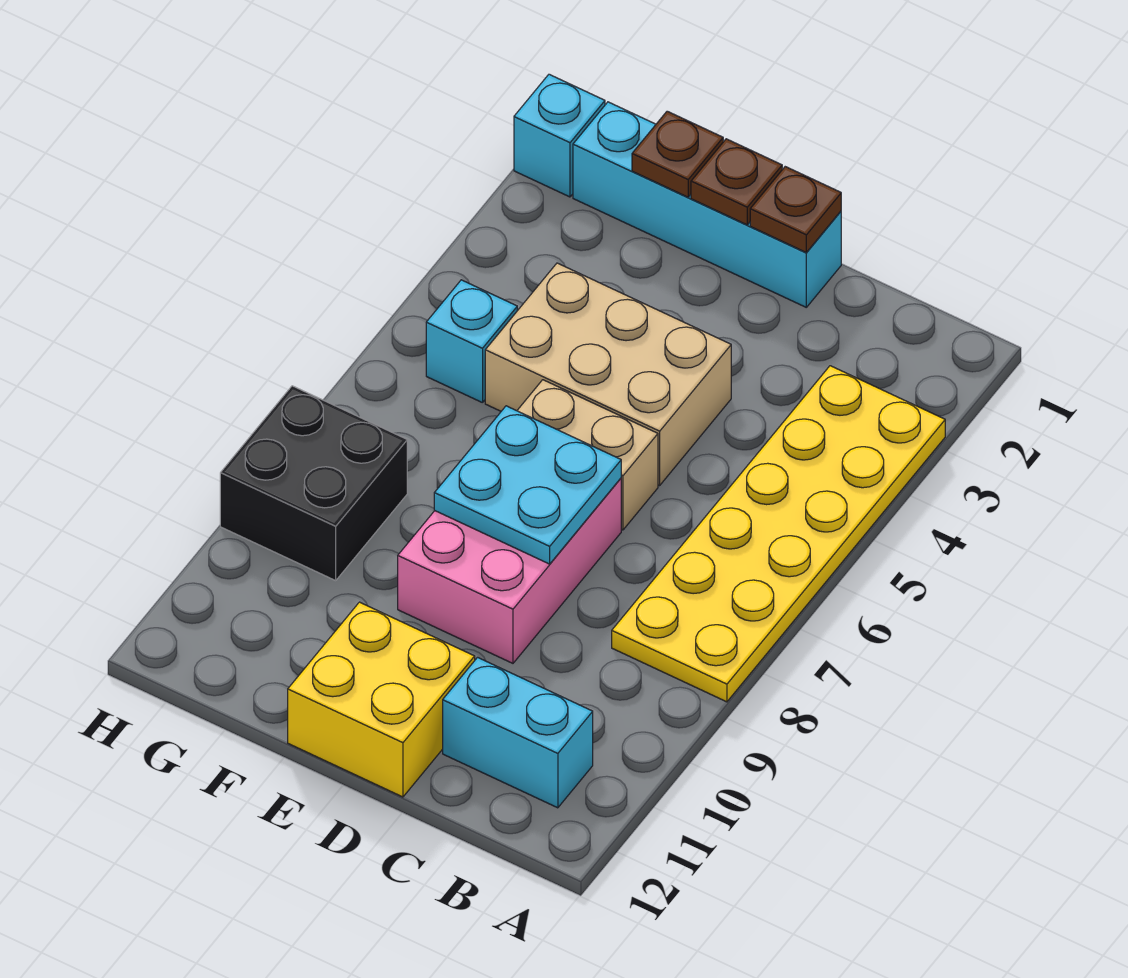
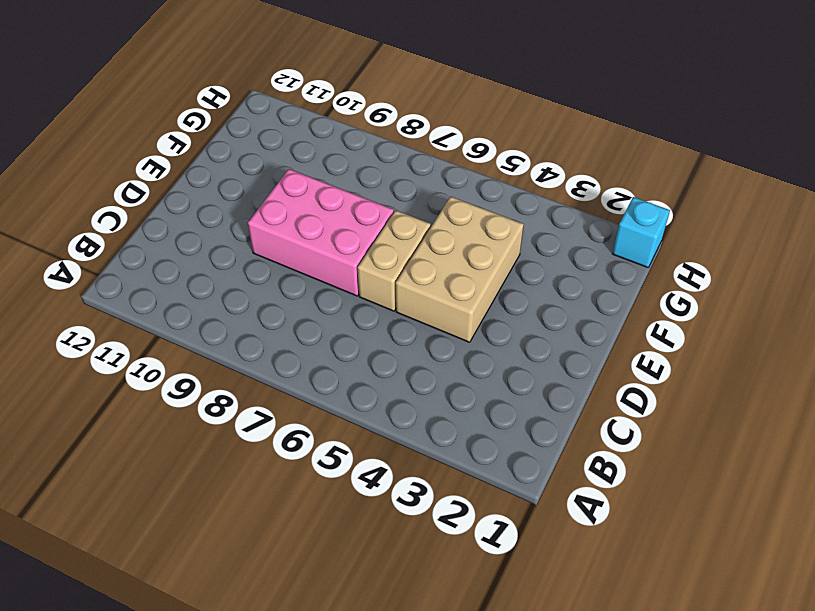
none -> yellow 2x6 plate [612,366,945,702]
none -> cyan 1x2 brick [443,657,593,808]
none -> cyan 1x4 brick [573,102,841,307]

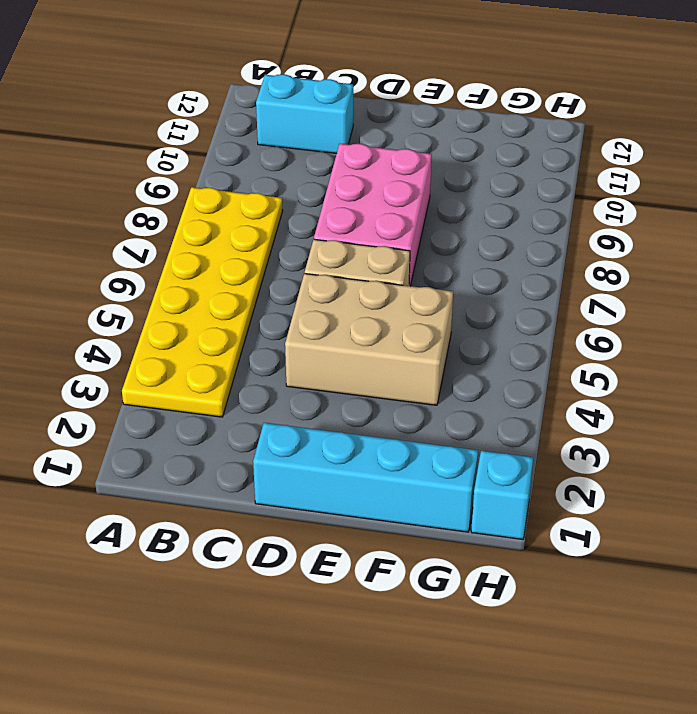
none -> yellow 2x2 brick [288,602,475,797]
none -> cyan 1x1 brick [426,280,517,403]
none -> black 2x2 brick [220,386,407,581]

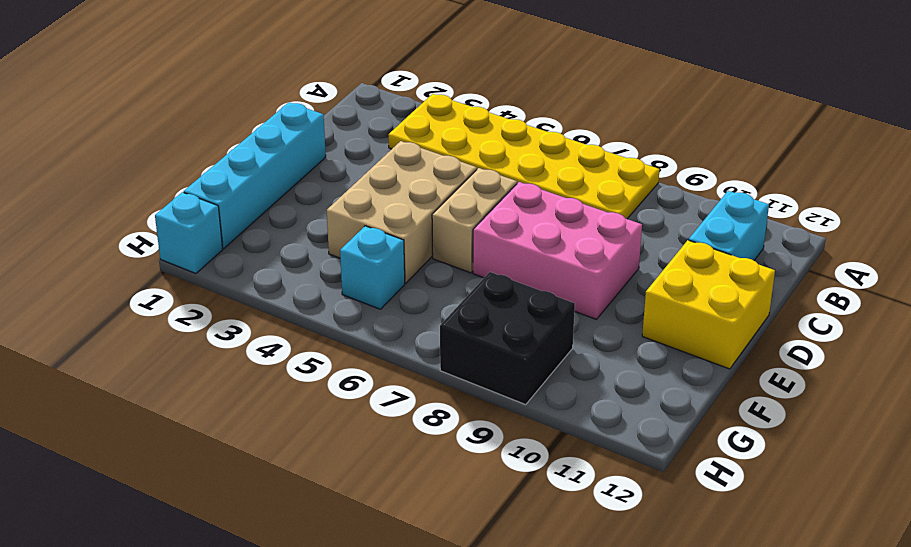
none -> brown 1x1 plate [750,167,841,252]
none -> cyan 2x2 plate [434,406,621,564]
none -> brown 1x1 plate [691,139,782,225]

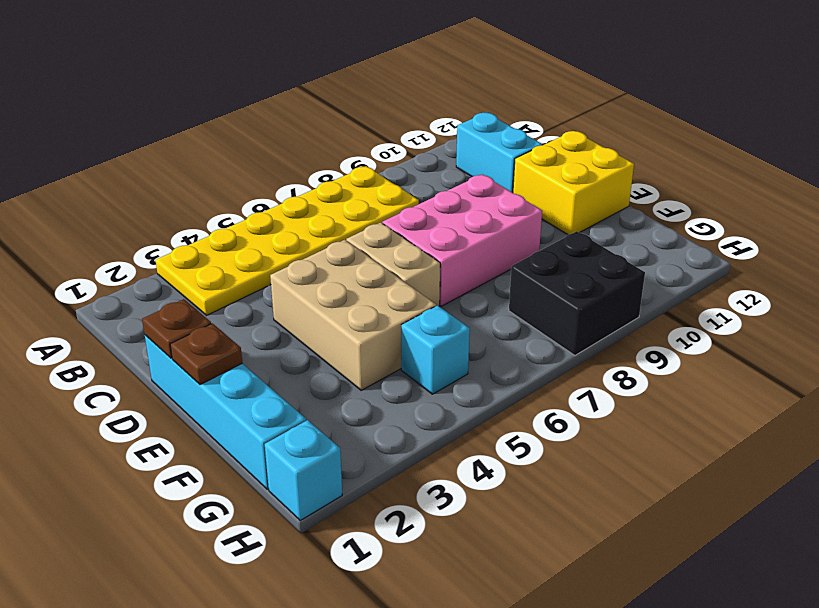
none -> cyan 2x2 plate [434,406,621,564]
none -> brown 1x1 plate [632,111,723,197]

